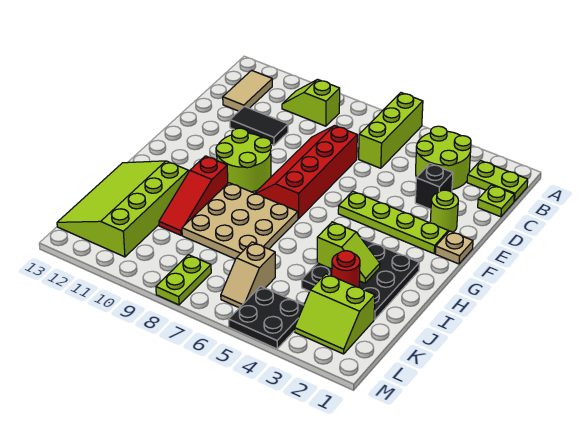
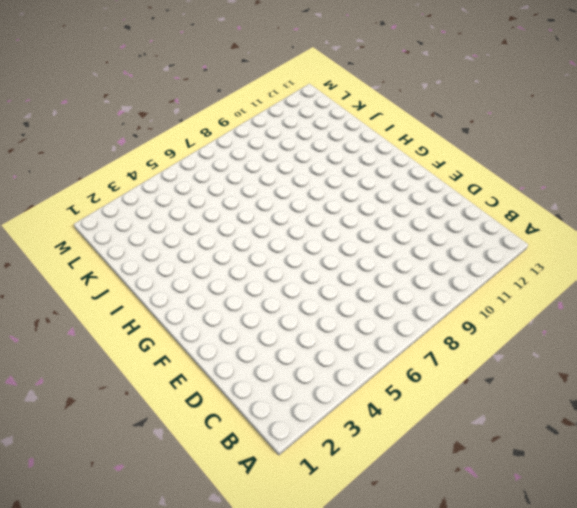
none -> lime 1x3 brick [359,93,423,168]
none -> lime 1x2 plate [467,161,528,201]
none -> lime 2x2 round brick [416,126,471,190]

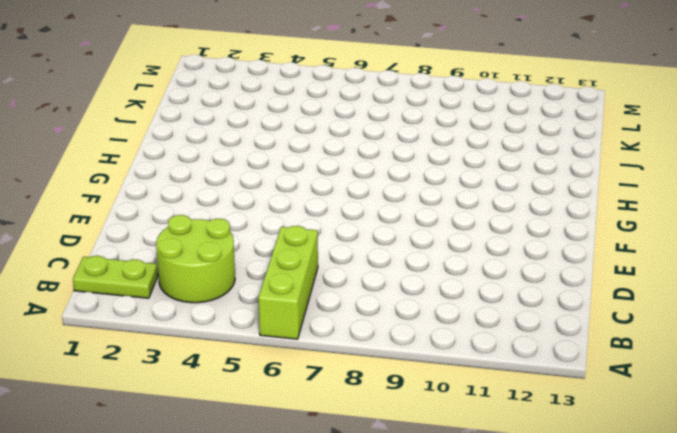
none -> lime 1x2 slope [282,79,340,126]
none -> tan 1x2 tile [223,70,272,111]
none -> lime 1x1 plate [478,185,514,217]

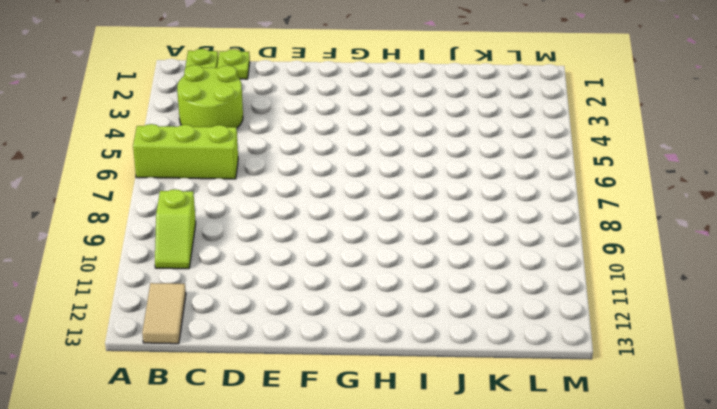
tan 1x2 tile [142,283,186,344] -> tan 1x2 tile turned to [223,70,272,111]
none -> black 1x1 brick [415,164,453,209]
none -> red 2x4 slope [255,126,357,219]
none -> black 1x2 tile [230,106,288,145]

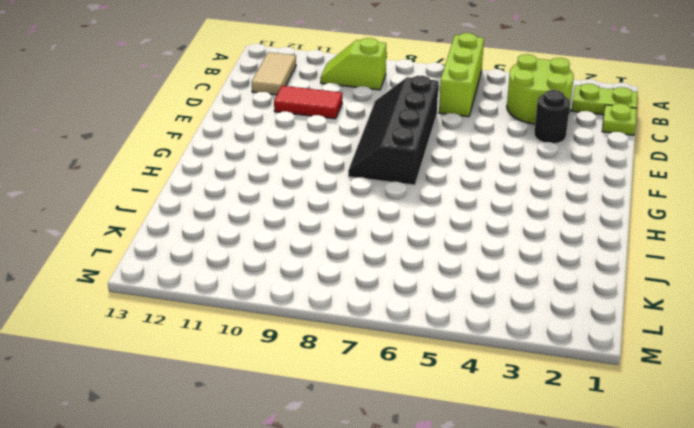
black 1x1 round brick [534,90,570,144] -> black 1x1 brick [415,164,453,209]
black 2x4 slope [348,76,439,185] -> red 2x4 slope [255,126,357,219]
red 1x2 tile [274,86,342,119] -> black 1x2 tile [230,106,288,145]
none -> lime 1x1 round brick [430,190,458,232]
none -> tan 1x1 plate [435,231,473,264]
none -> lime 1x4 plate [338,191,448,254]

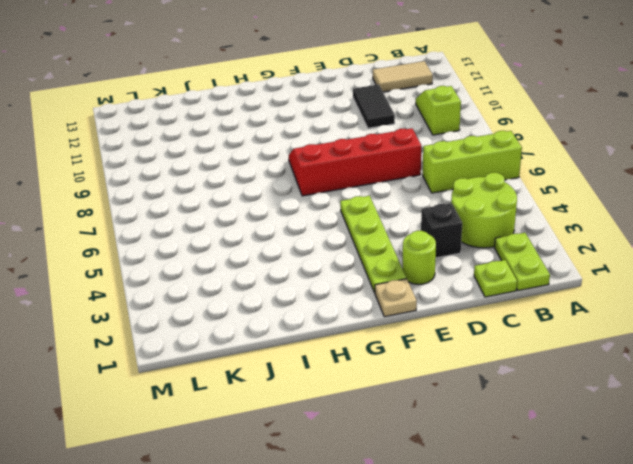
none -> lime 2x2 round brick [216,128,271,192]
none -> black 3x3 plate [302,238,419,320]
none -> tan 3x3 plate [182,183,298,259]

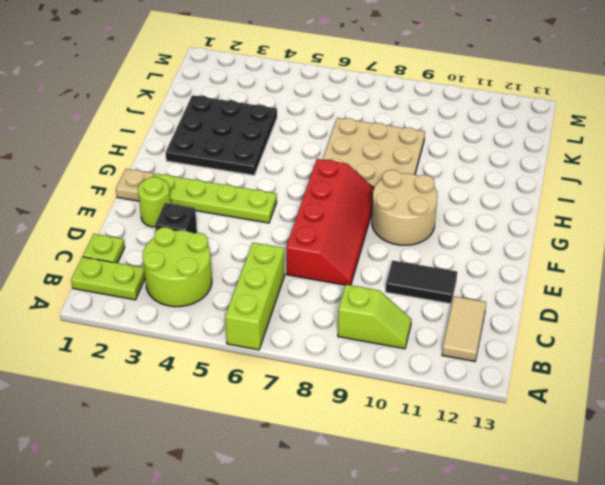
tan 2x2 round brick [372,170,438,245] -> lime 2x2 round brick [216,128,271,192]
none -> red 1x3 slope [159,156,228,235]
none -> lime 3x4 slope [57,161,188,257]
none -> lime 2x2 slope [295,274,375,354]

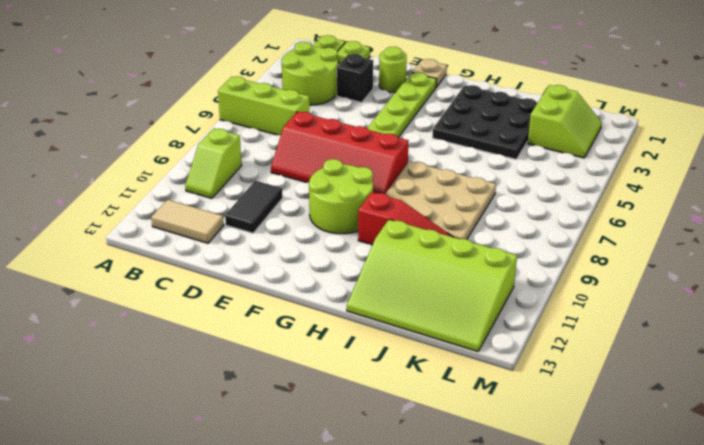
none -> tan 1x2 slope [221,242,275,308]
none -> black 2x2 plate [229,286,304,349]
none -> lime 1x2 plate [156,255,211,305]

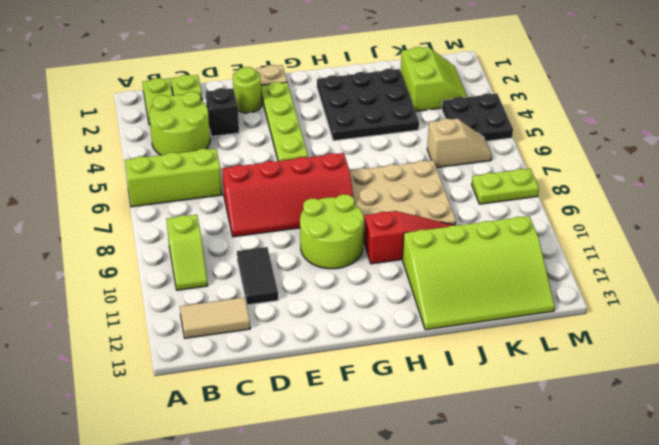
none -> lime 1x2 slope [317,222,380,283]
none -> red 1x1 round brick [332,251,360,287]

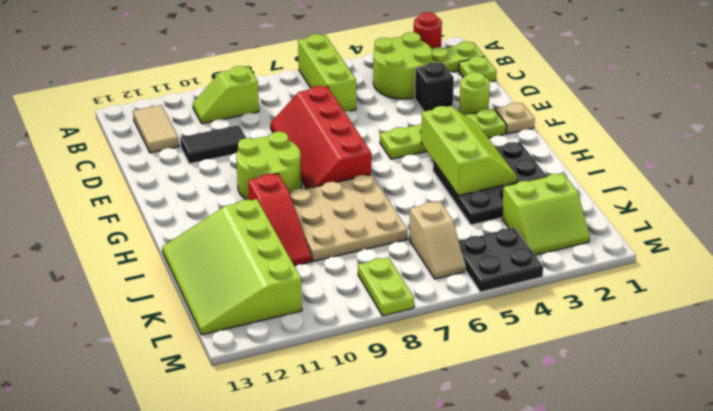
red 1x1 round brick [414,12,442,49] -> red 1x1 round brick moved to [332,251,360,287]
lime 2x3 slope [421,106,517,196] -> lime 1x2 slope [317,222,380,283]

